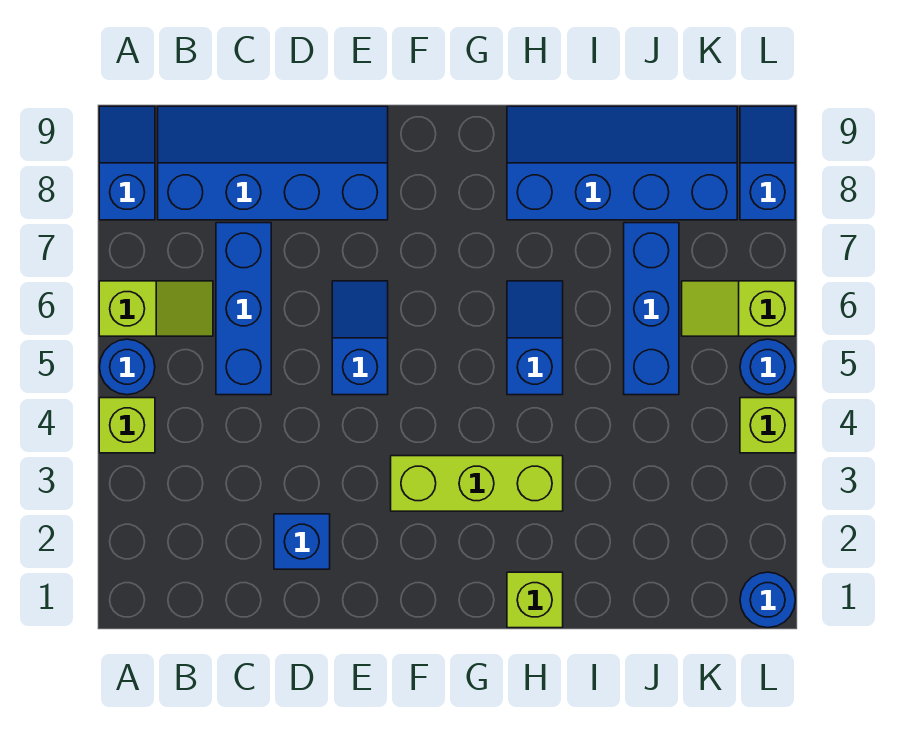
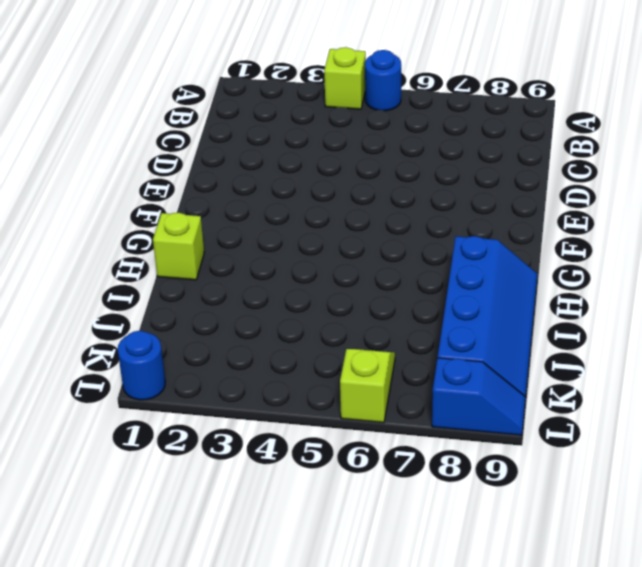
none -> lime 1x2 slope [99,281,213,336]
none -> blue 1x2 slope [99,106,155,220]
none -> blue 2x4 slope [158,106,388,220]

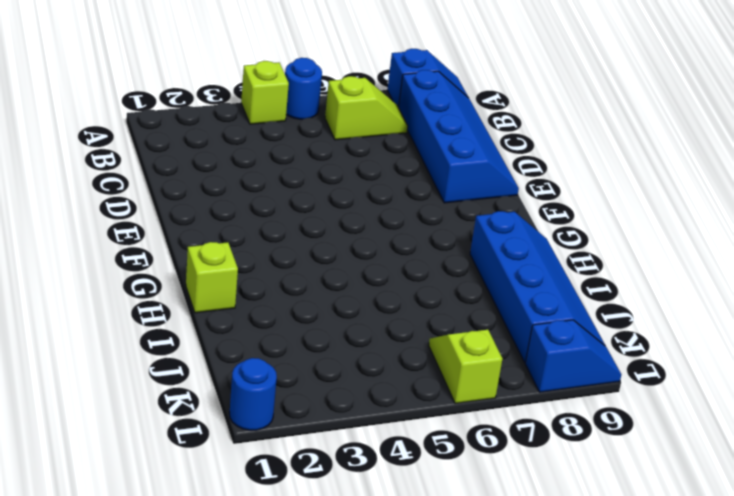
lime 1x2 slope [325,76,408,140] -> lime 1x2 slope turned to [99,281,213,336]
none -> blue 1x3 brick [216,223,271,395]
none -> blue 1x1 brick [274,514,330,569]
none -> blue 1x2 slope [332,281,388,395]

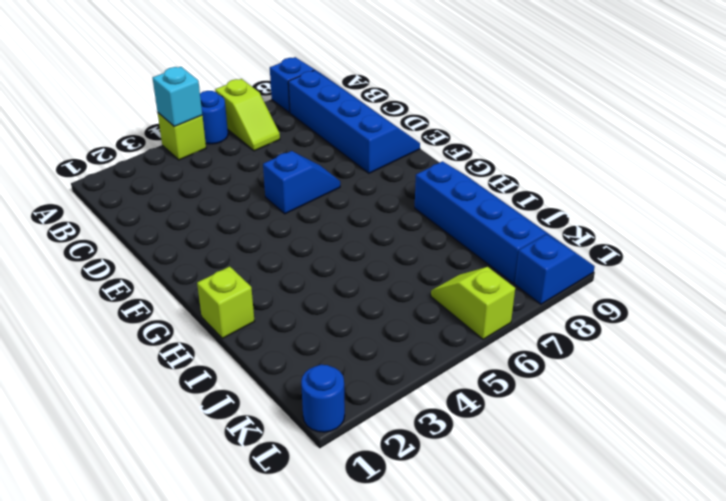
cyan 1x1 brick [153,67,202,127] -> none
none -> blue 1x3 brick [216,223,271,395]
none -> blue 1x1 brick [274,514,330,569]
none -> lime 1x3 brick [391,456,563,511]

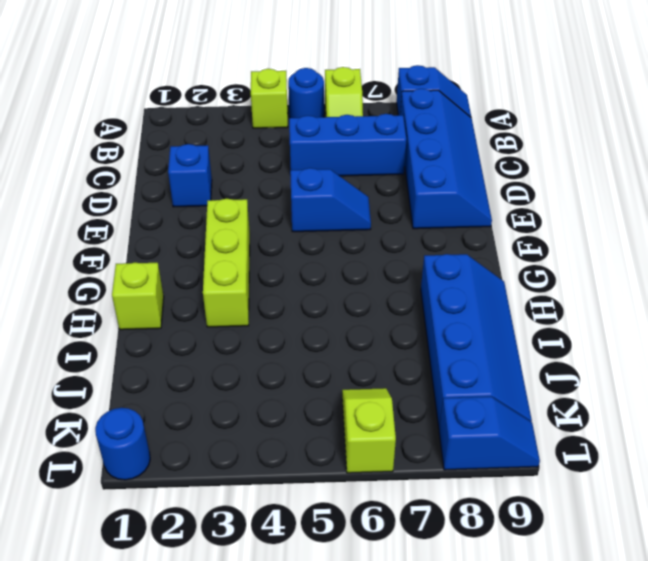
none -> blue 1x2 slope [507,281,563,395]
none -> blue 1x3 brick [624,223,679,395]
none -> lime 1x1 brick [740,398,795,453]

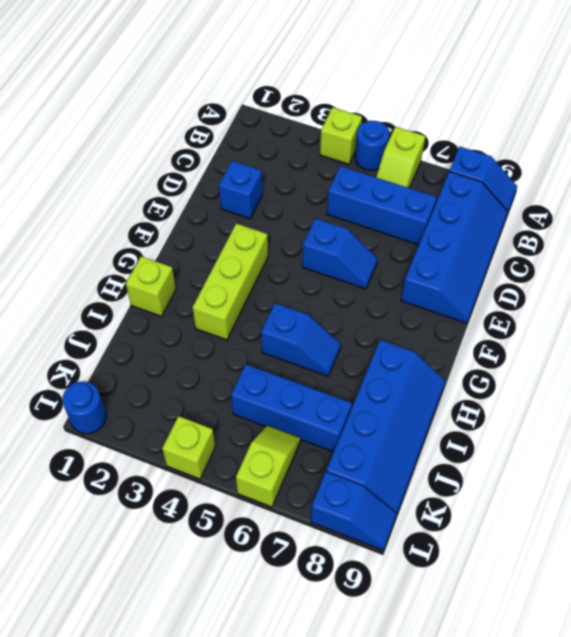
none -> blue 1x1 round brick [740,339,795,395]

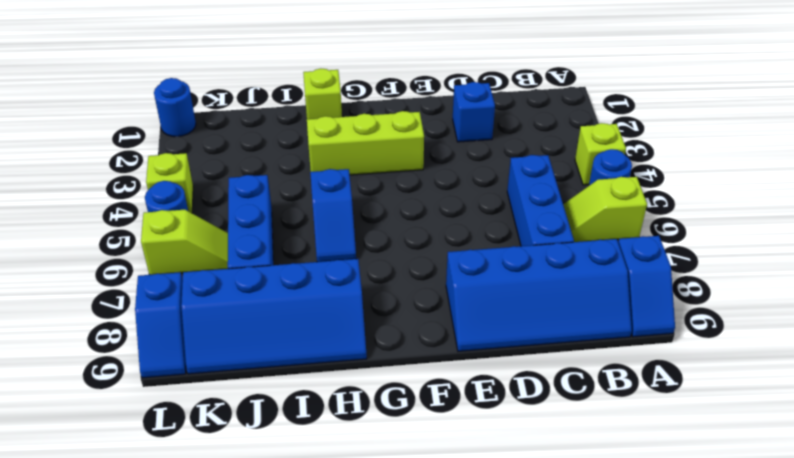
none -> blue 1x2 slope [332,281,388,395]

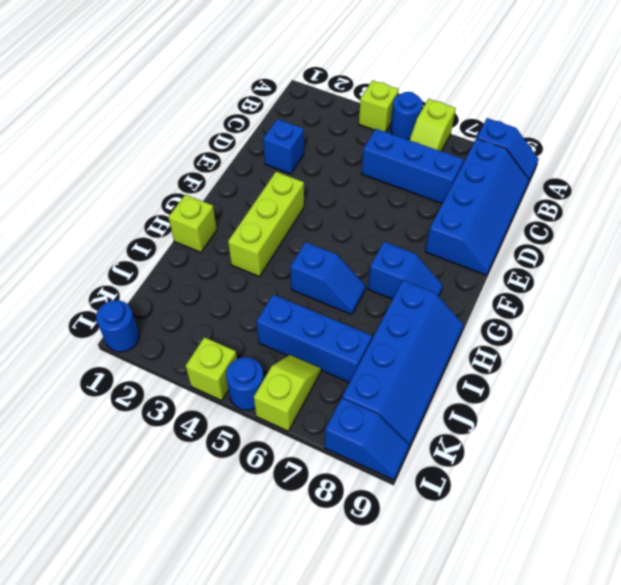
blue 1x2 slope [368,242,443,299] -> blue 1x2 slope moved to [332,281,388,395]

